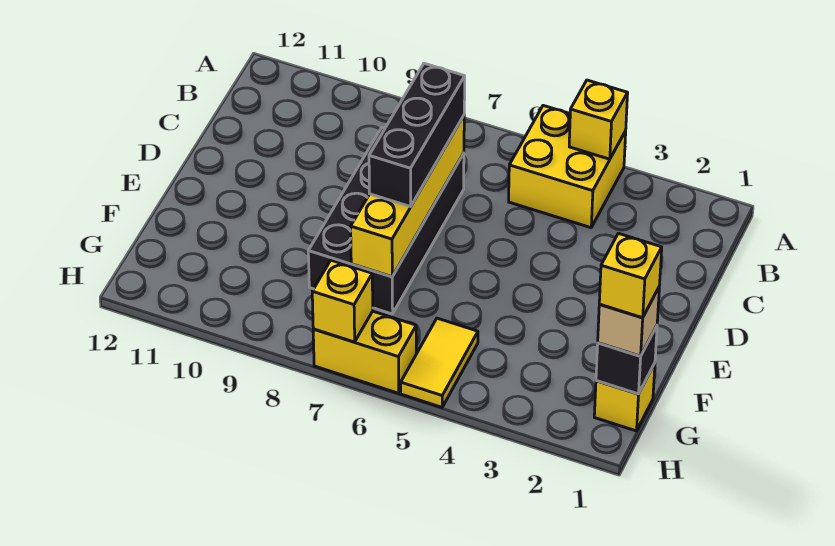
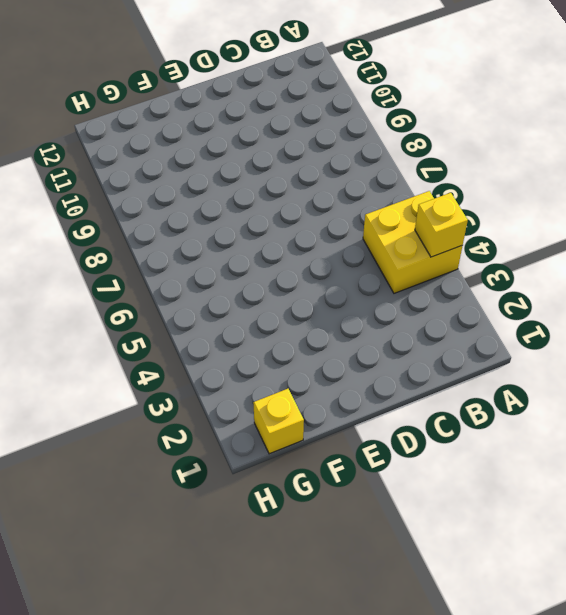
none -> black 2x4 brick [308,128,464,314]
none -> yellow 1x2 tile [401,318,478,407]
none -> yellow 1x2 brick [313,311,416,393]

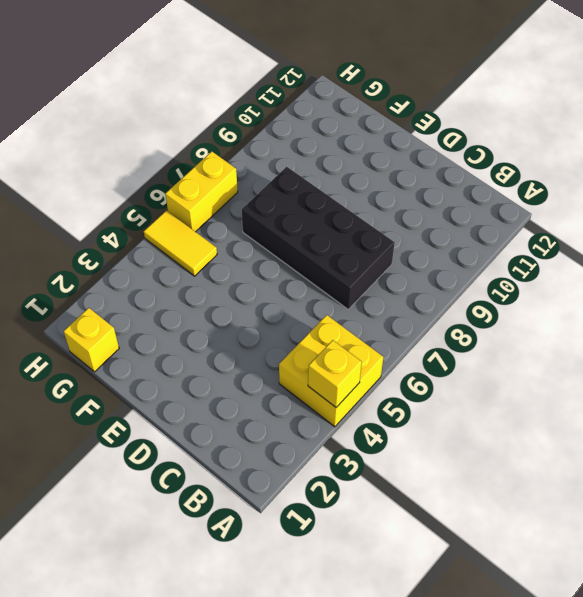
none -> yellow 1x4 brick [351,116,464,277]
none -> black 1x1 brick [596,326,657,394]
none -> yellow 1x1 brick [312,260,373,342]

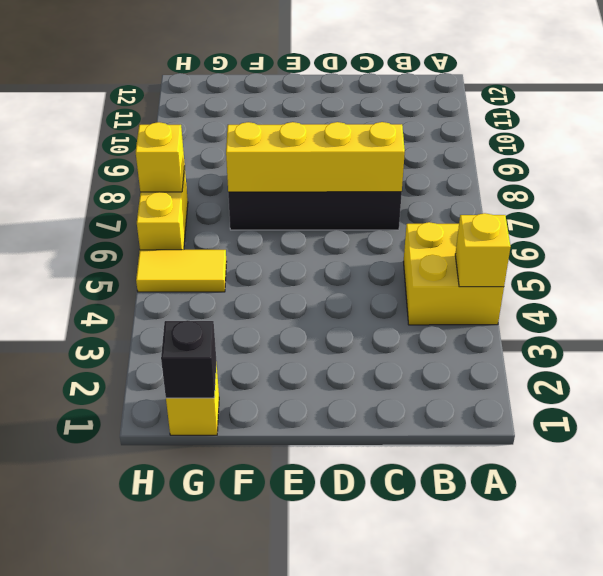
none -> black 1x3 brick [369,63,465,207]
none -> tan 1x1 brick [598,288,659,356]
none -> yellow 1x1 brick [599,233,662,318]

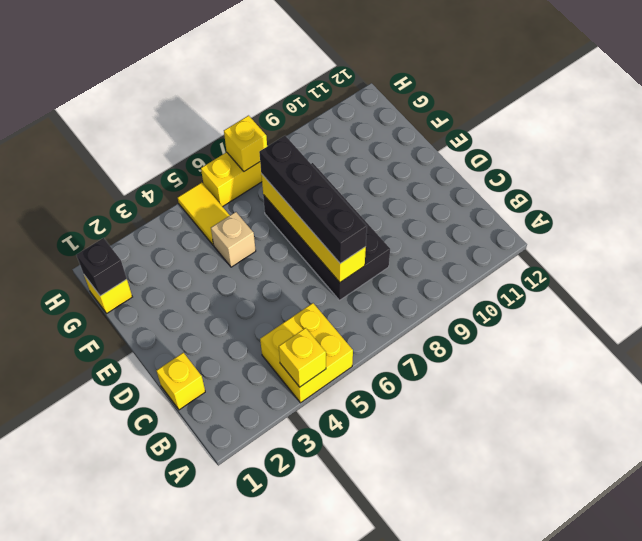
yellow 1x1 brick [156,353,205,410] -> yellow 1x1 brick moved to [599,233,662,318]
black 1x4 brick [259,136,367,263] -> black 1x3 brick [369,63,465,207]
tan 1x1 brick [211,212,256,267] -> tan 1x1 brick moved to [598,288,659,356]

